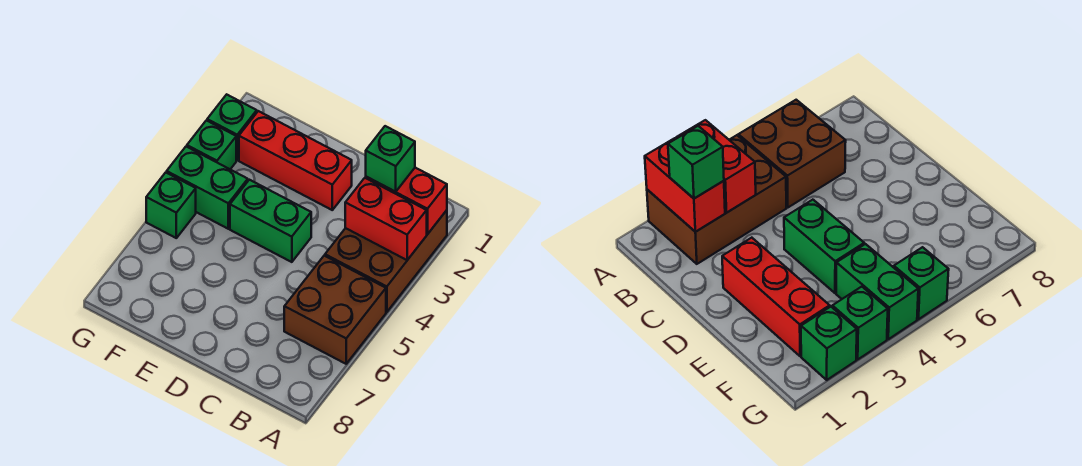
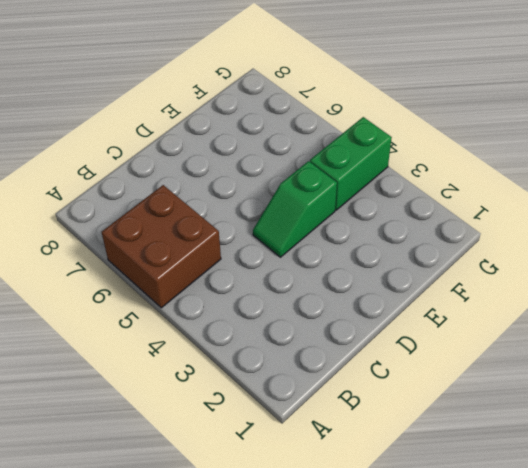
green 1x2 slope [253,161,337,257] -> green 1x2 brick [230,180,311,262]
none -> brown 2x3 brick [325,210,447,312]
none -> red 1x3 brick [239,111,352,210]

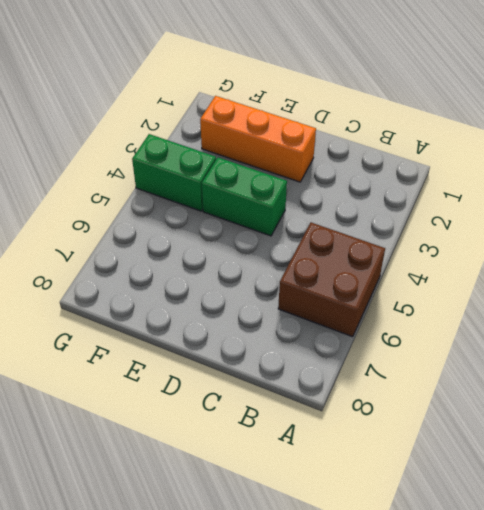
orange 1x3 brick [200,96,316,182] -> red 1x3 brick [239,111,352,210]
none -> brown 2x3 brick [325,210,447,312]
none -> green 1x1 brick [207,94,257,160]

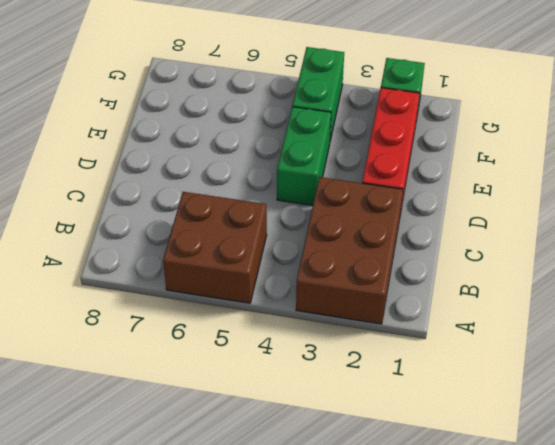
brown 2x3 brick [296,177,403,324] -> brown 2x3 brick turned to [325,210,447,312]
none -> green 1x1 brick [187,120,236,169]
none -> green 1x1 brick [146,172,196,238]

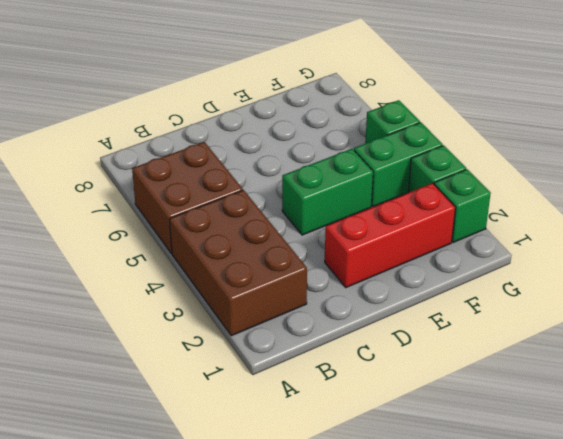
none -> red 1x2 brick [366,168,447,234]
none -> red 1x2 brick [345,178,427,260]

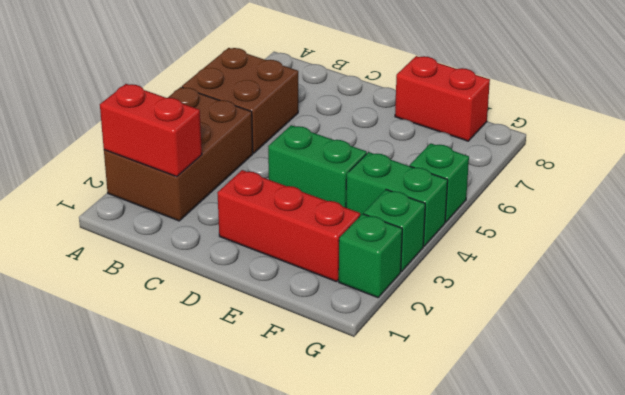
red 1x2 brick [395,56,490,141] -> red 1x2 brick moved to [345,178,427,260]
none -> green 1x1 brick [366,126,415,192]

